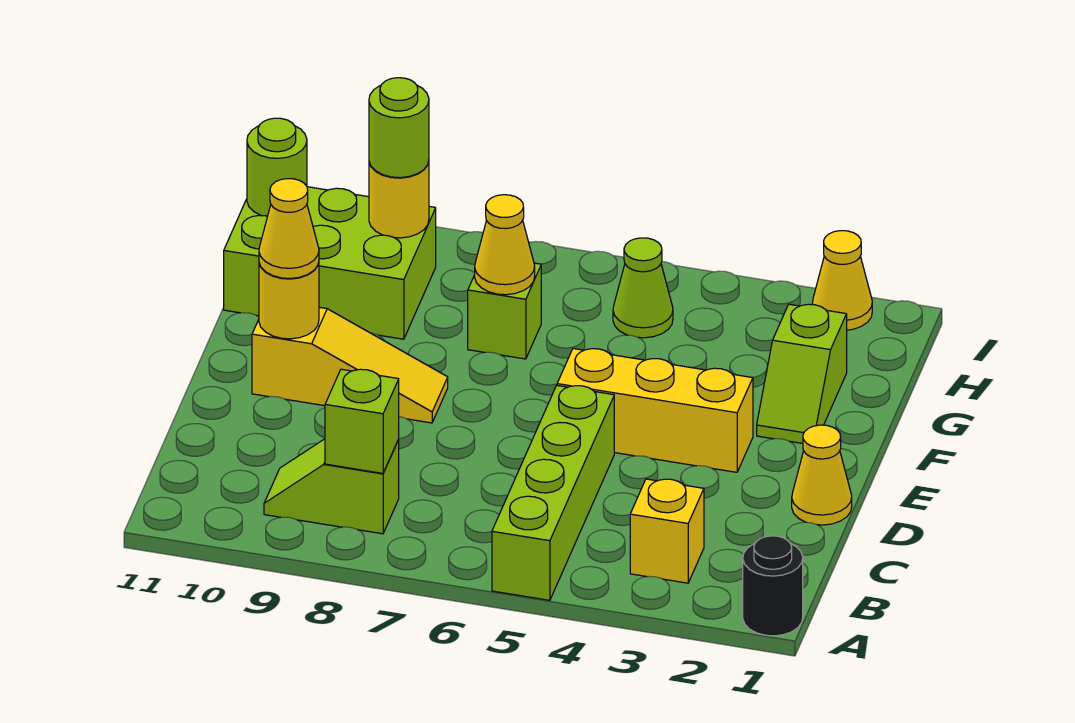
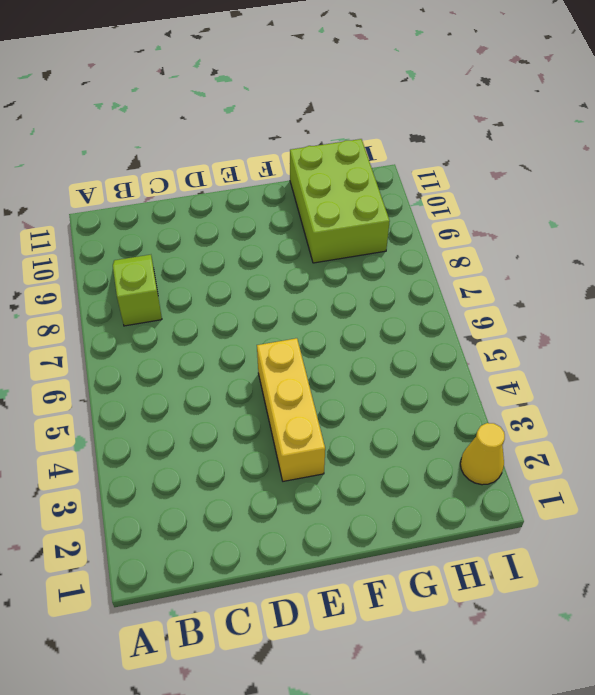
none -> black 1x1 round brick [743,536,803,636]
none -> lime 1x4 brick [492,386,614,600]
none -> yellow 1x1 brick [630,479,704,583]

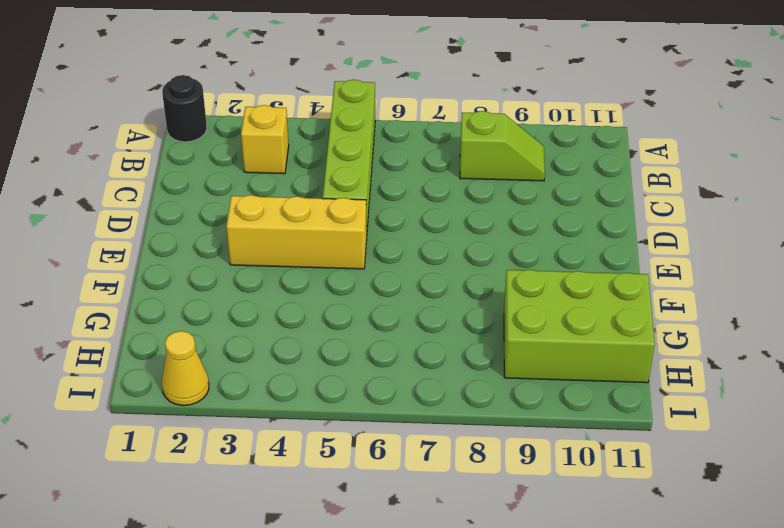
none -> yellow 1x1 cone [792,425,852,525]
none -> yellow 1x3 slope [252,307,448,423]
none -> lime 1x2 slope [757,304,847,443]

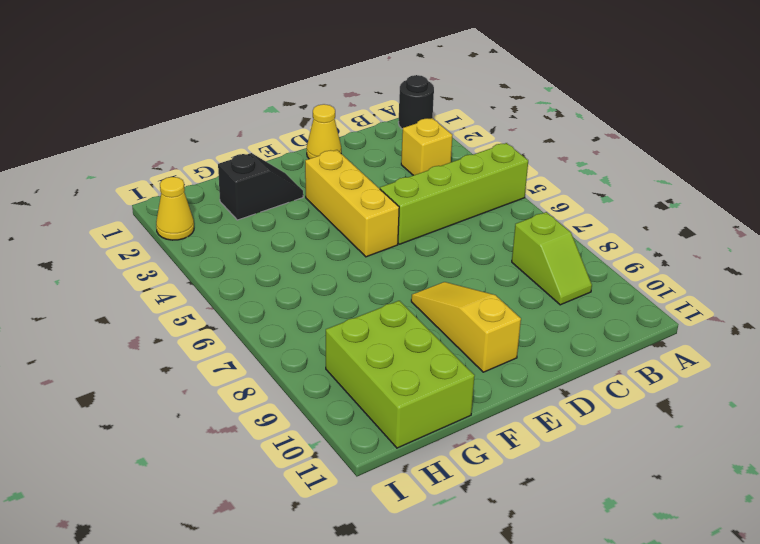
black 1x2 slope [218,153,303,220] -> lime 1x2 slope [757,304,847,443]
none -> lime 1x1 brick [468,263,541,359]
none -> lime 1x1 cone [613,238,673,338]
none -> lime 1x1 brick [325,369,399,473]

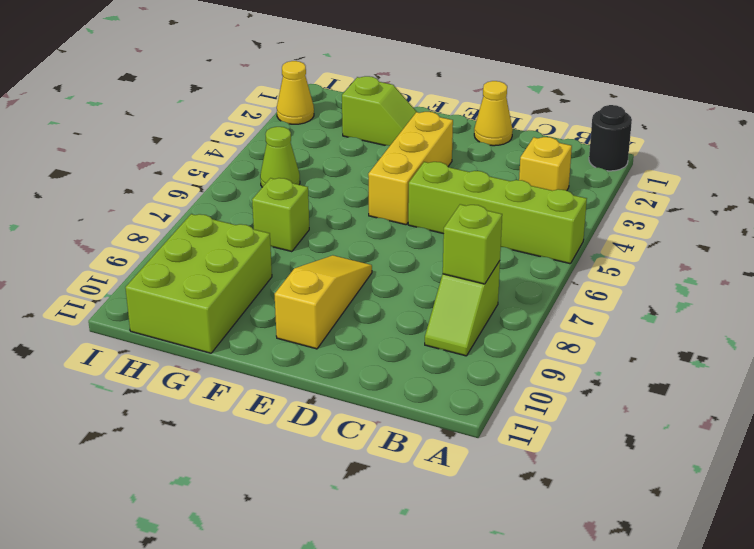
none -> yellow 1x1 round brick [259,262,319,339]
none -> yellow 1x1 cone [475,195,535,295]
none -> yellow 1x1 round brick [369,161,429,238]

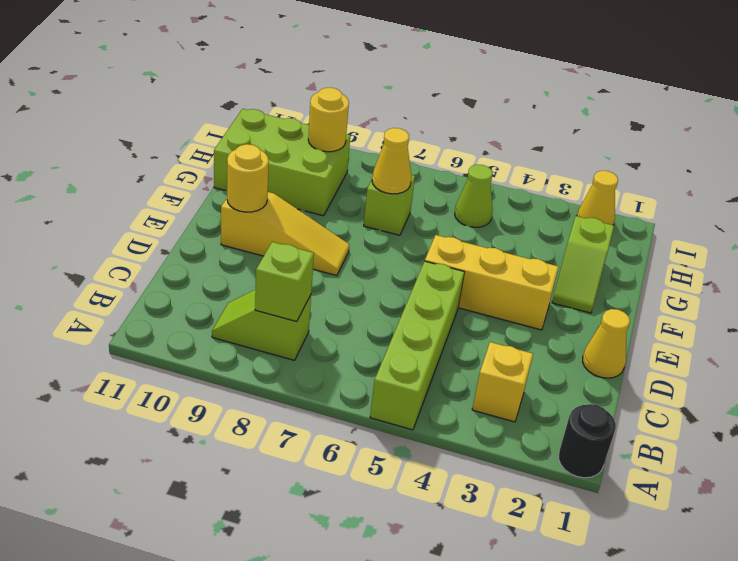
none -> lime 1x1 round brick [247,118,307,216]
none -> yellow 1x1 cone [259,179,319,278]
none -> lime 1x1 round brick [369,78,429,178]

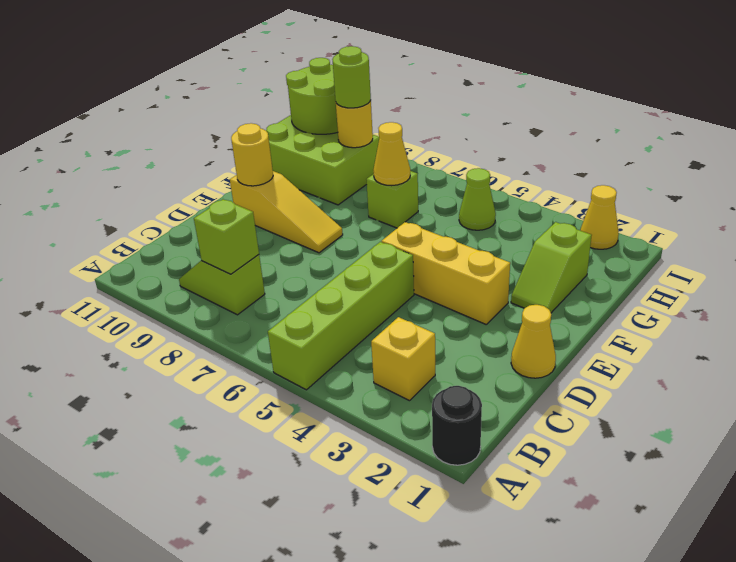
lime 2x2 round brick [286,58,338,134] -> lime 1x1 round brick [247,118,307,216]
none -> yellow 1x1 cone [259,179,319,278]

